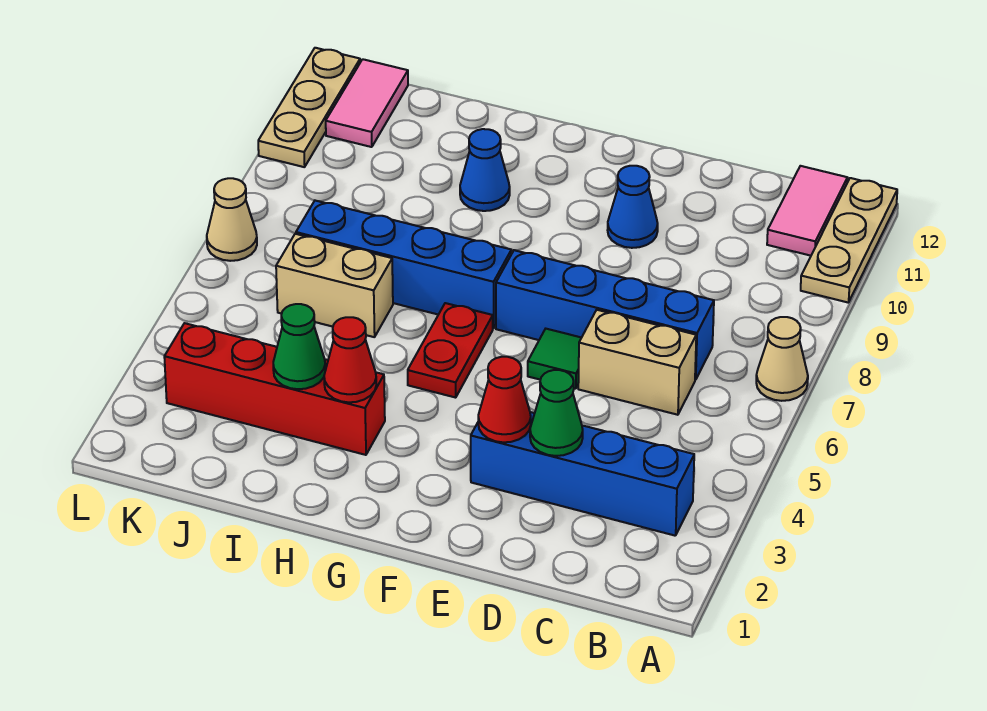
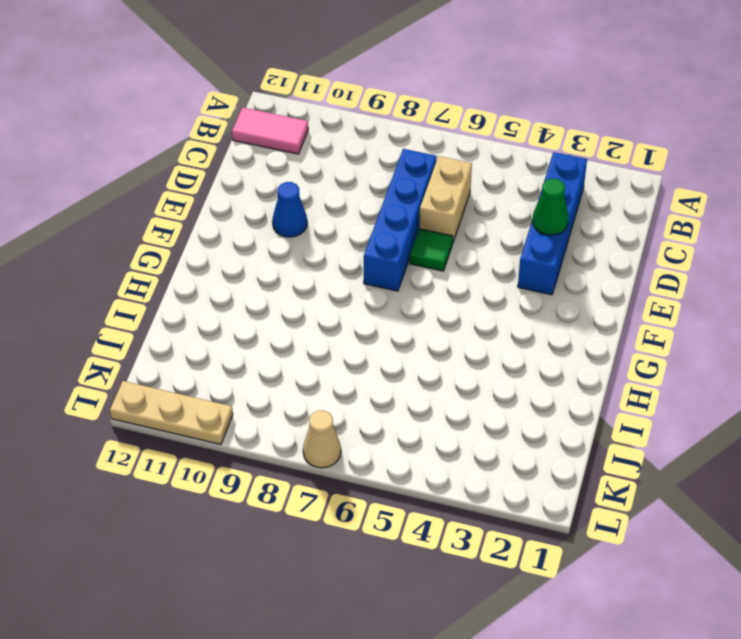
none -> tan 1x1 cone [756,317,808,401]
none -> tan 1x3 plate [801,178,897,303]
none -> red 1x2 plate [408,303,493,398]

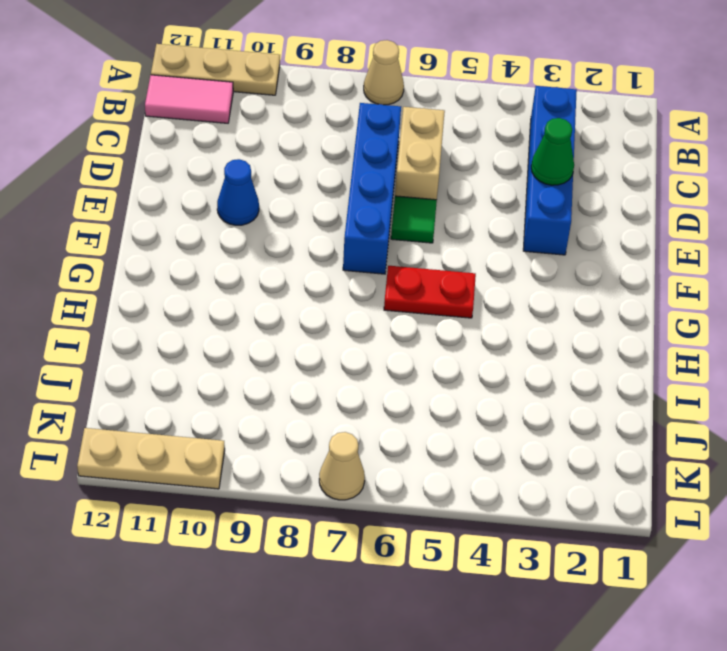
none -> blue 1x4 brick [296,201,511,329]
none -> red 1x4 brick [164,323,385,455]
none -> blue 1x1 cone [460,129,510,211]

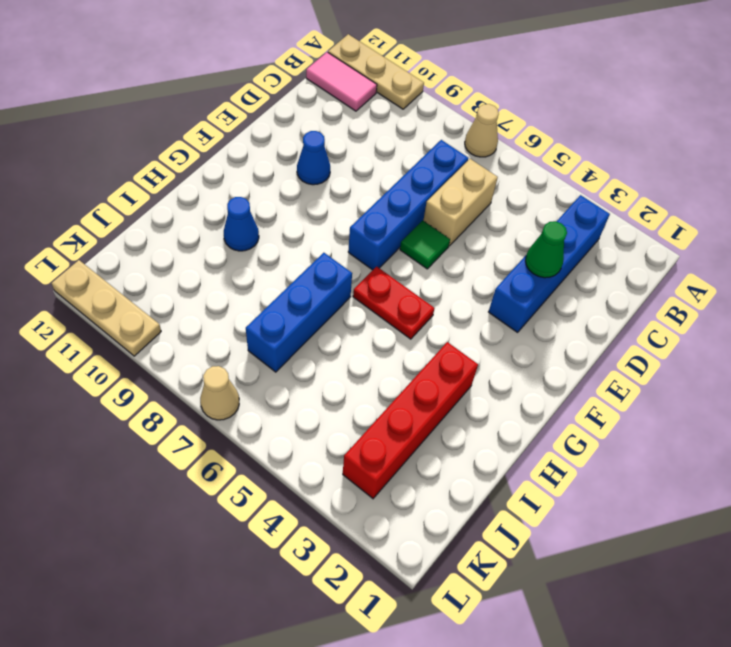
blue 1x3 brick [246,253,352,372] -> blue 1x4 brick [296,201,511,329]
none -> tan 1x2 brick [276,234,393,337]
none -> pink 1x2 tile [326,59,408,147]
none -> red 1x1 cone [478,357,531,442]

